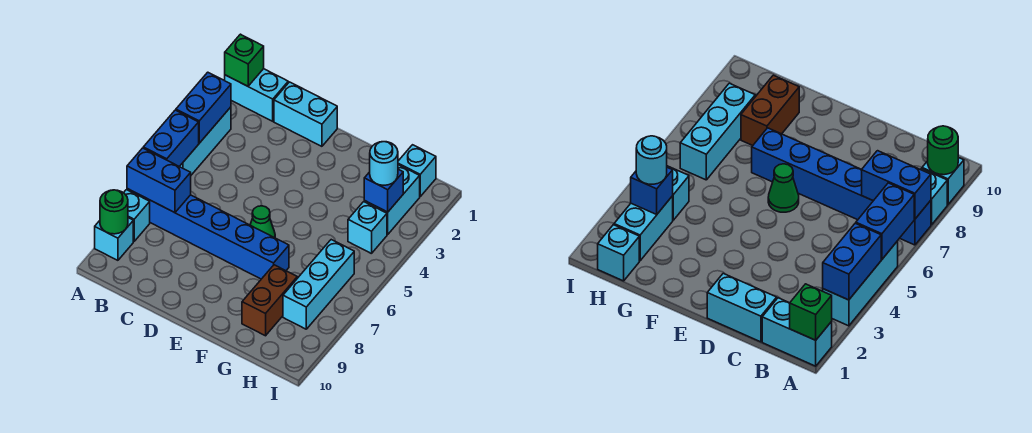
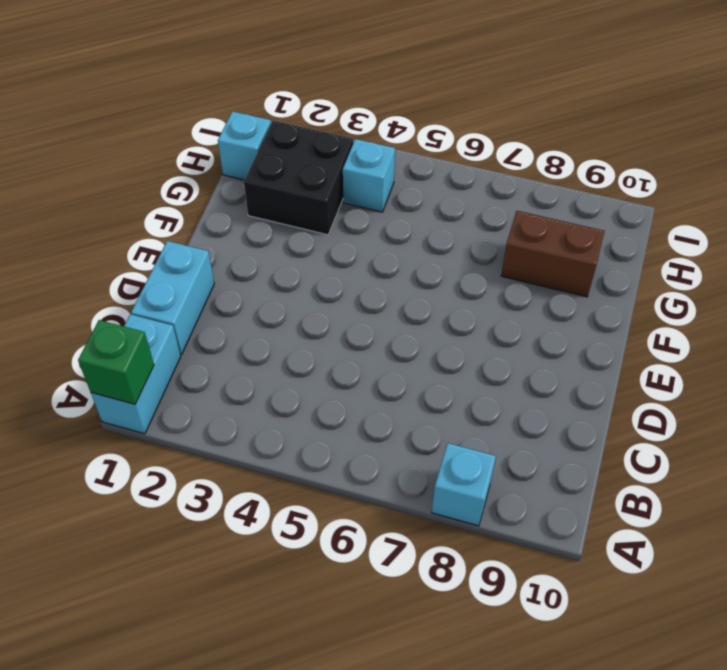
black 2x2 brick [244,121,353,235] -> cyan 1x2 brick [364,165,420,234]
none -> cyan 1x3 brick [179,107,231,175]
none -> blue 1x6 brick [127,189,289,279]
none -> cyan 1x1 brick [95,218,133,260]

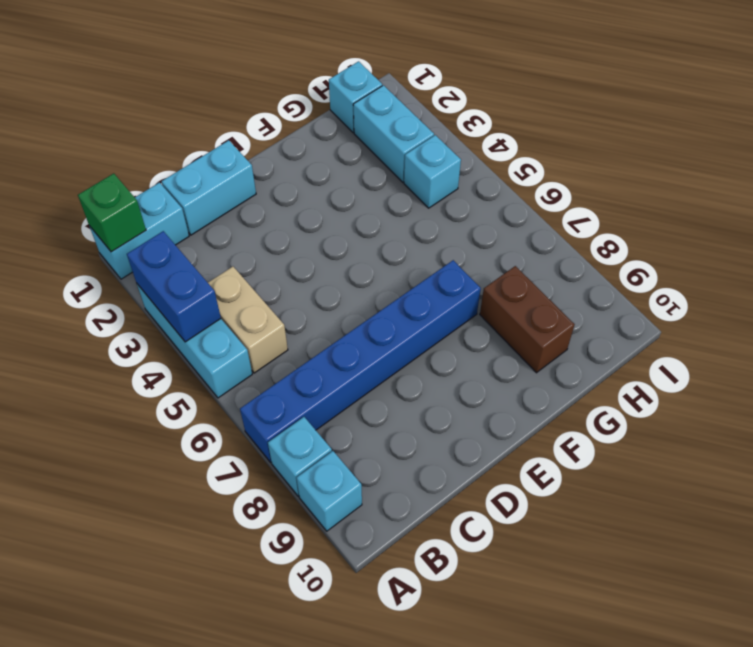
tan 1x2 brick [208,267,288,373] -> none
none -> green 1x1 cone [250,206,275,238]
none -> cyan 1x3 brick [283,240,354,329]
none -> blue 1x2 brick [143,110,199,166]

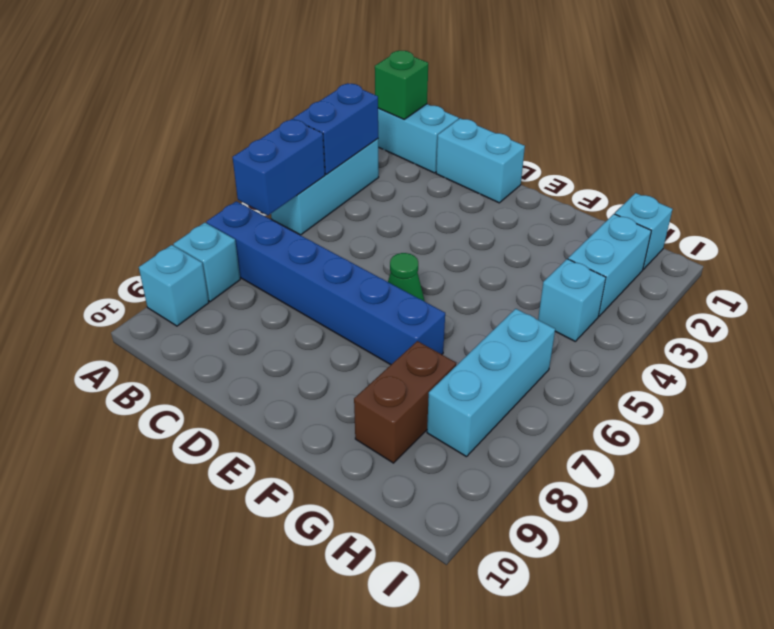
none -> blue 1x2 brick [127,148,191,213]
none -> green 1x1 round brick [100,190,128,234]
none -> blue 1x1 brick [364,169,403,212]

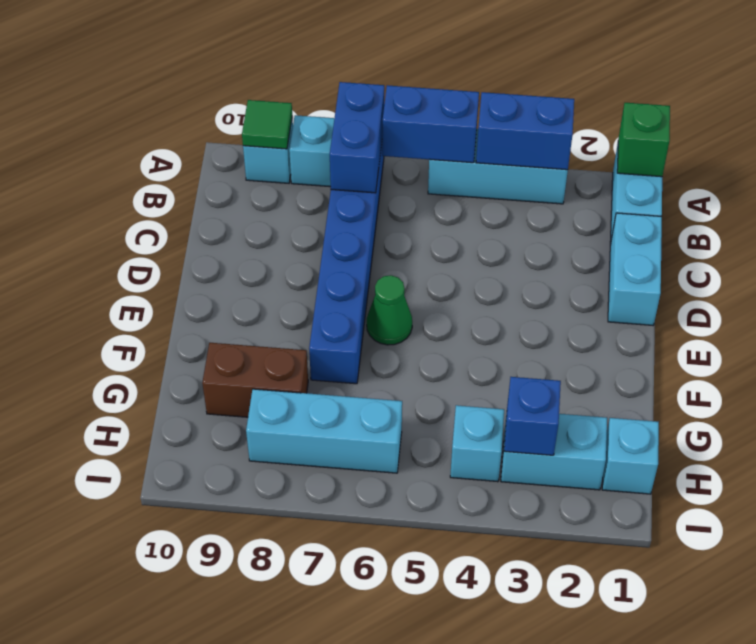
green 1x1 tile [242,100,292,149] -> green 1x1 round brick [100,190,128,234]
none -> cyan 1x1 round brick [370,142,398,185]

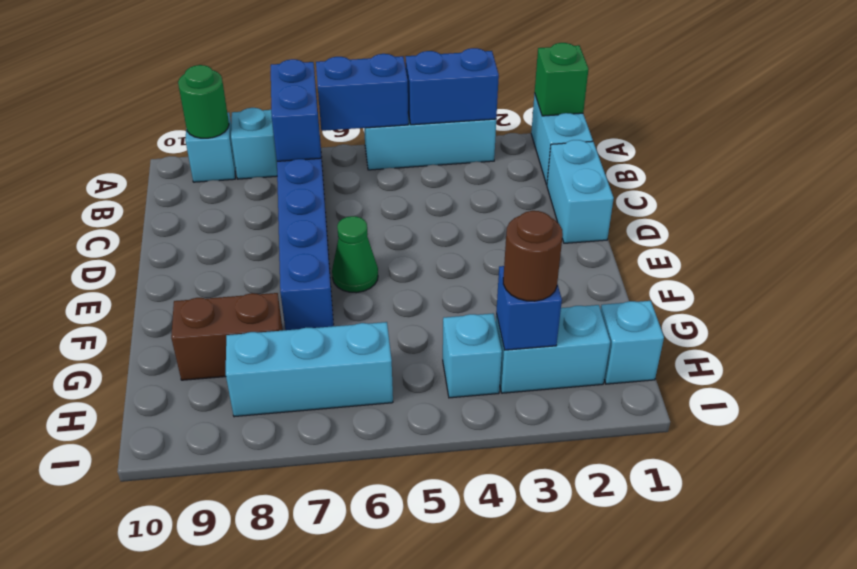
brown 1x1 round brick [503,211,563,301] -> cyan 1x1 round brick [370,142,398,185]

